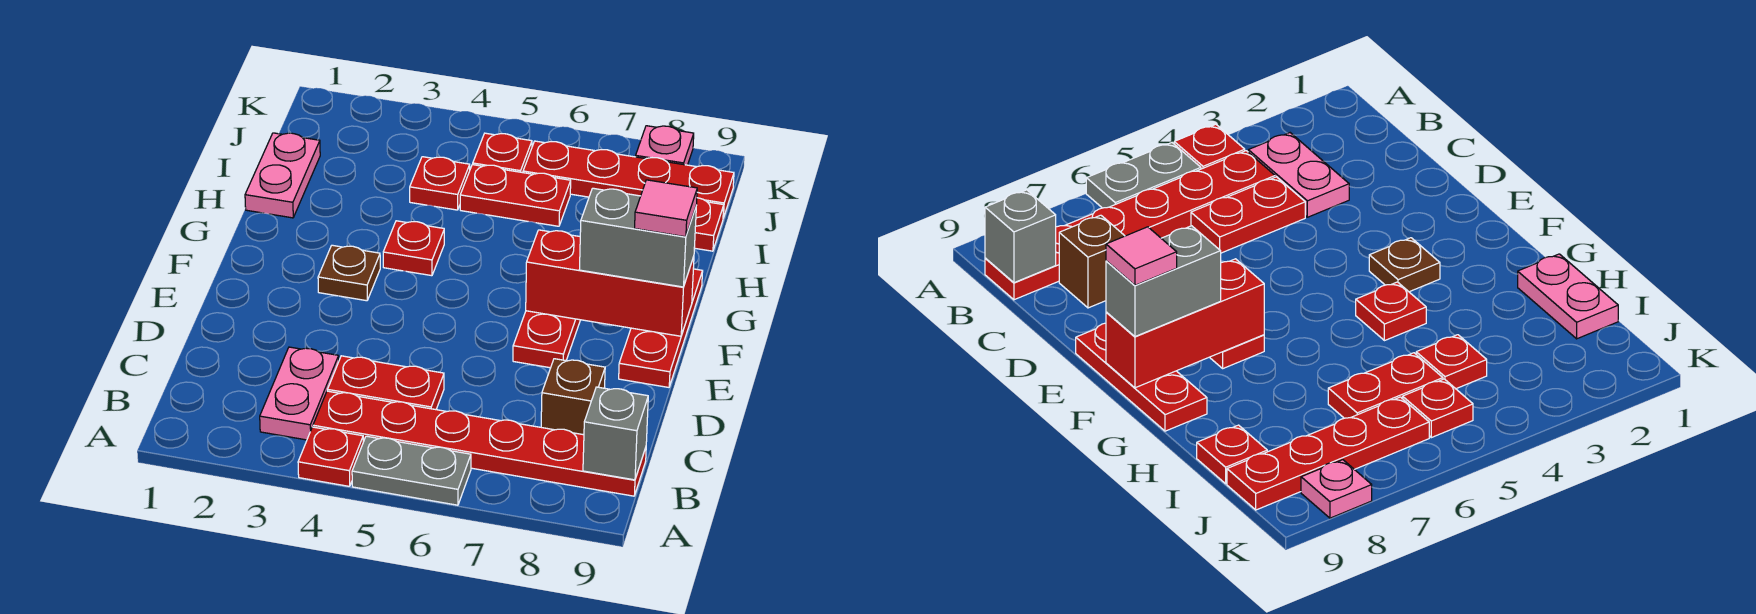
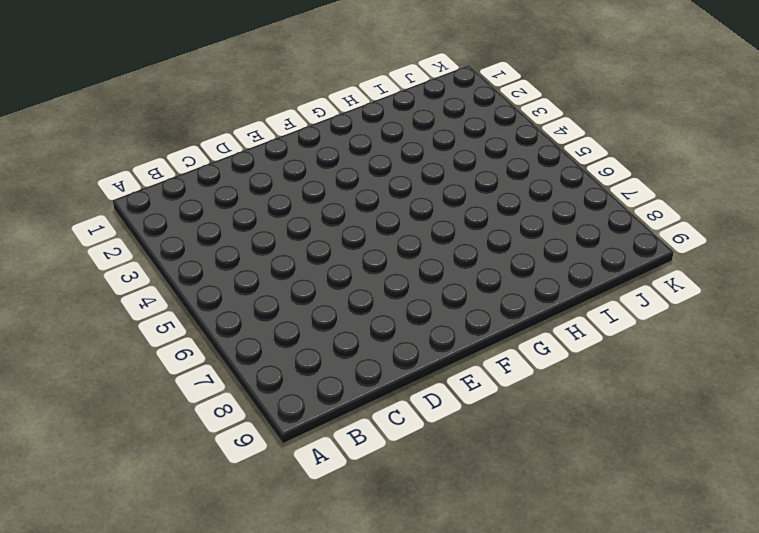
none -> red 1x1 plate [298,427,363,486]
none -> grey 1x2 plate [352,436,471,505]
none -> pink 1x2 plate [260,347,339,440]

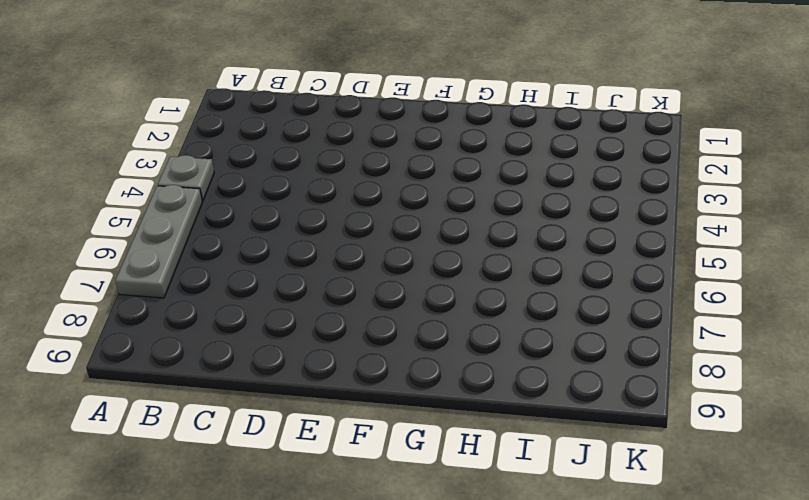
grey 1x1 plate [158,155,214,201] -> red 1x1 plate [298,427,363,486]
grey 1x3 plate [115,185,202,298] -> grey 1x2 plate [352,436,471,505]
none -> pink 1x2 plate [260,347,339,440]
none -> red 1x6 plate [313,391,646,496]
none -> red 1x2 plate [328,356,444,410]

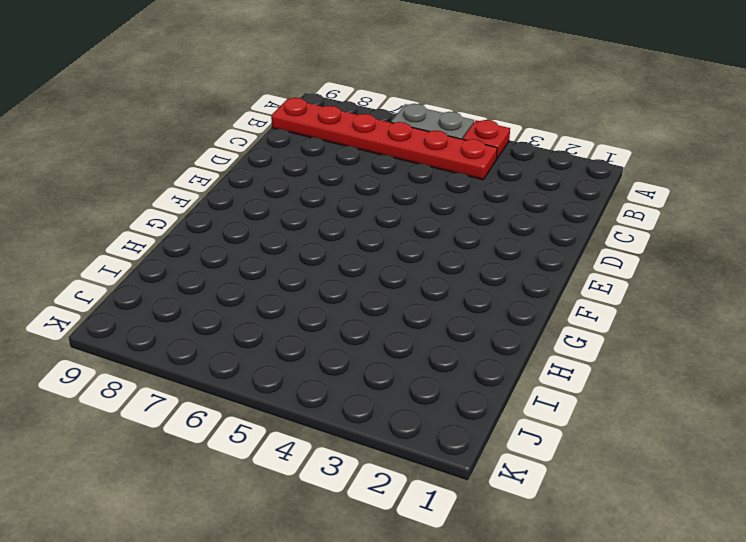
none -> pink 1x2 plate [260,347,339,440]
none -> red 1x2 plate [328,356,444,410]
none -> brown 1x1 brick [541,359,605,435]

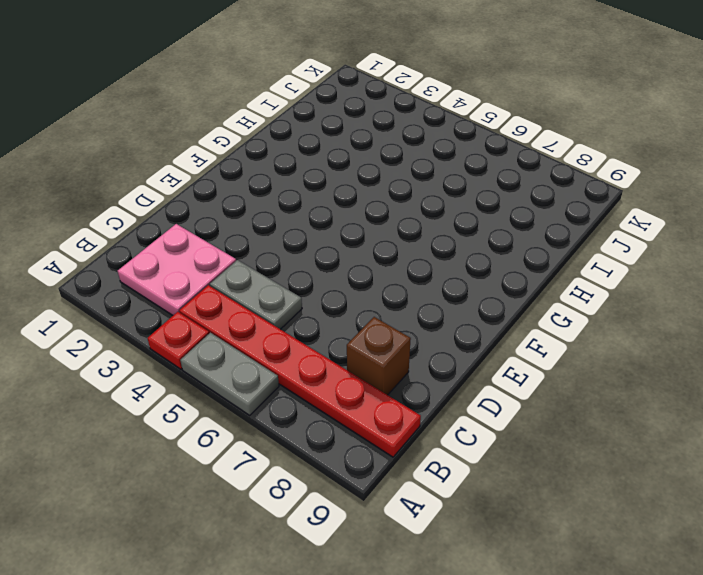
pink 2x2 plate [118,224,236,315] -> pink 1x2 plate [260,347,339,440]
grey 1x2 plate [210,260,302,329] -> red 1x2 plate [328,356,444,410]
none -> red 1x2 plate [513,311,580,368]
none -> red 1x3 plate [619,269,703,387]
none -> brown 1x1 plate [318,245,380,301]

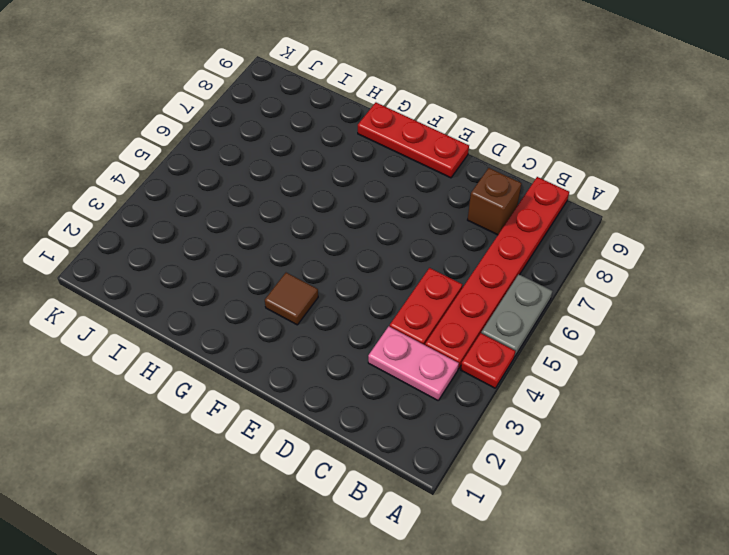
brown 1x1 tile [265,273,318,325] -> brown 1x1 plate [318,245,380,301]
none -> red 1x2 plate [513,311,580,368]
none -> red 1x1 plate [383,221,444,276]
none -> pink 1x2 plate [245,133,320,218]

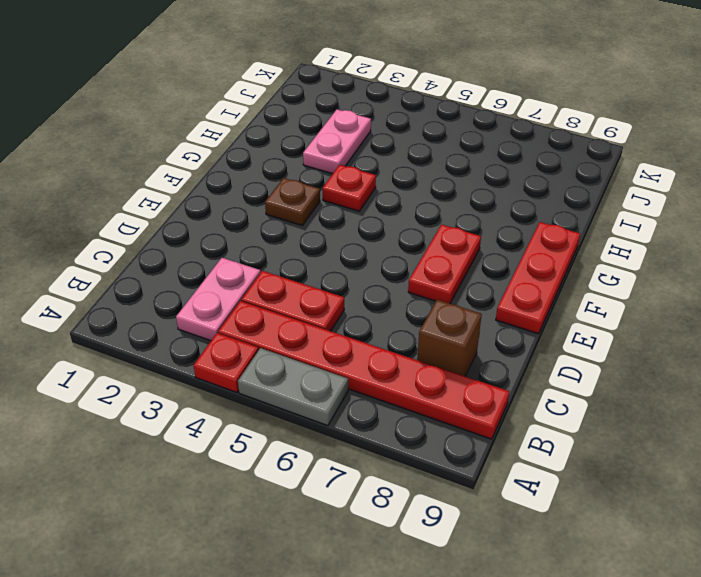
pink 1x2 plate [303,110,371,174] -> pink 1x2 plate moved to [245,133,320,218]
none -> red 1x1 plate [410,157,470,210]
none -> red 1x2 plate [460,165,571,226]
none -> red 1x1 plate [694,198,724,251]

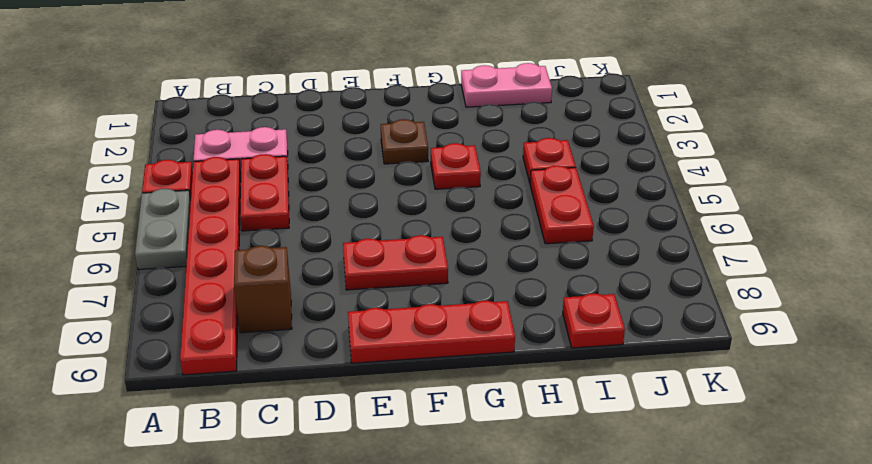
none -> red 1x1 plate [473,133,532,173]
none -> red 1x4 plate [523,141,734,218]
none -> pink 1x1 plate [636,126,694,165]

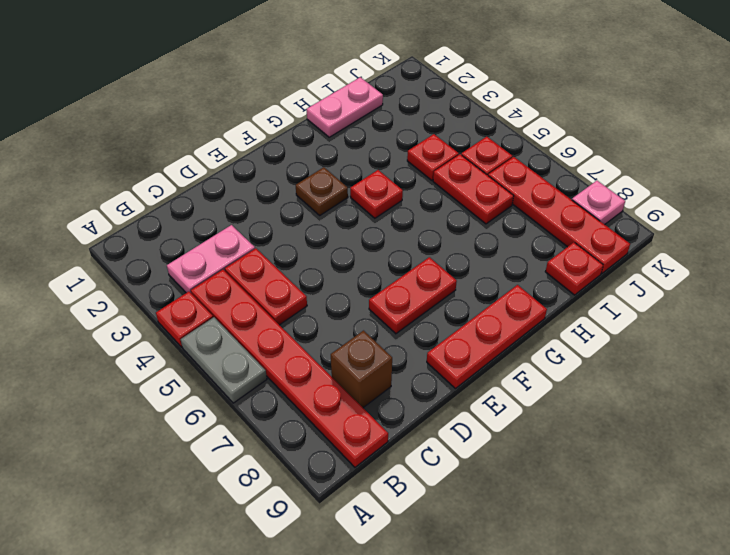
none -> grey 1x1 brick [583,387,648,480]
none -> red 1x3 brick [526,230,694,336]
none -> grey 1x2 brick [579,188,696,287]

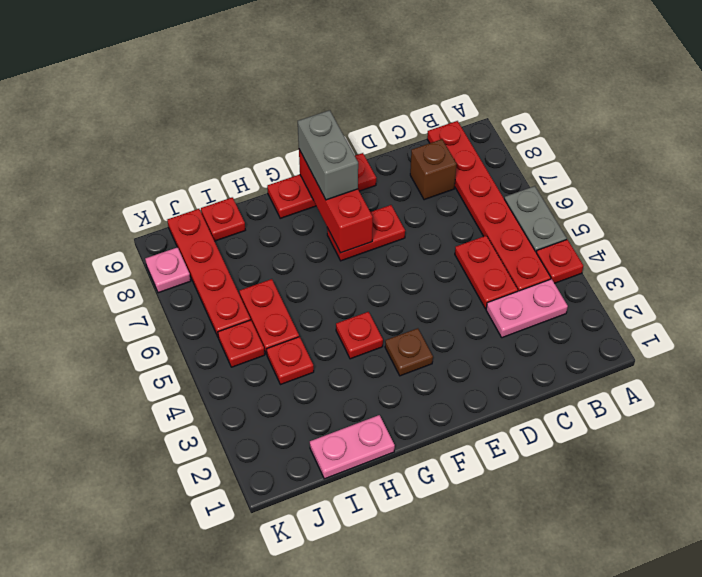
none -> grey 1x1 brick [583,387,648,480]
none -> pink 1x1 tile [635,180,697,237]

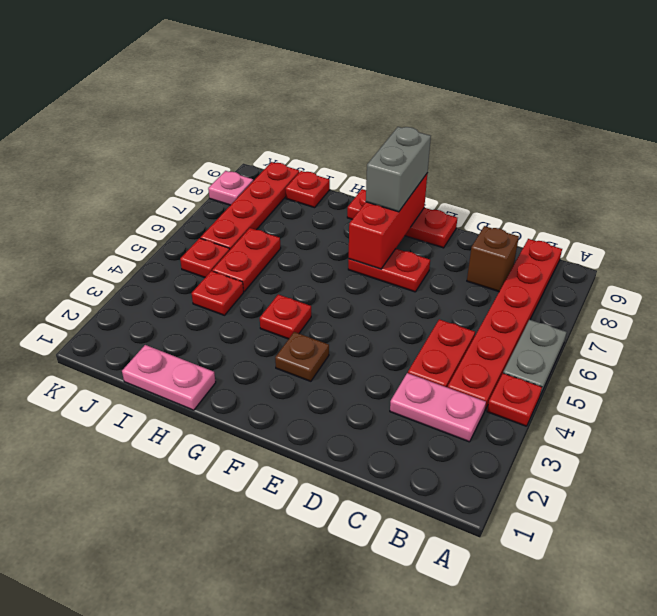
none -> grey 1x1 brick [583,387,648,480]
none -> pink 1x1 tile [635,180,697,237]

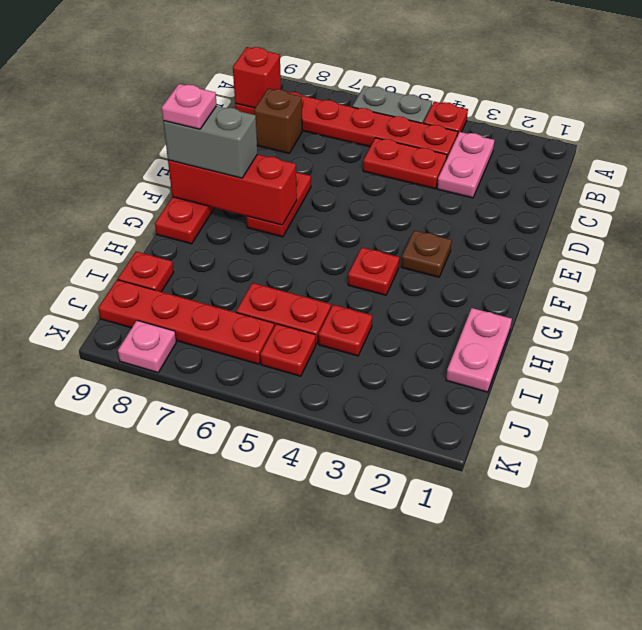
red 1x1 brick [233,47,281,108] -> grey 1x1 brick [583,387,648,480]
pink 1x1 plate [162,84,217,129] -> pink 1x1 tile [635,180,697,237]

